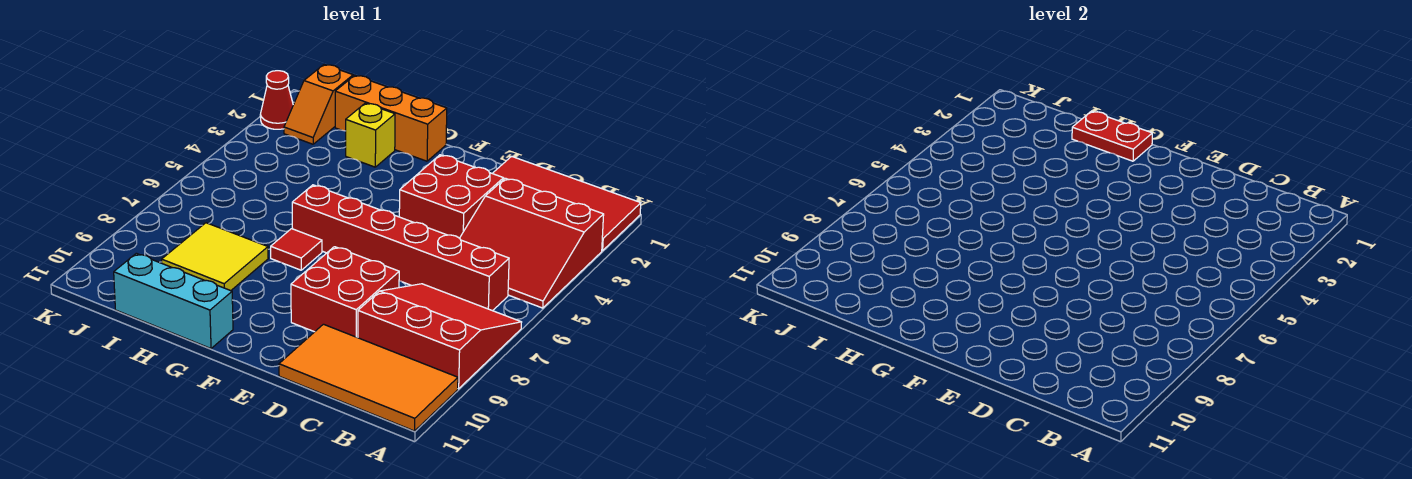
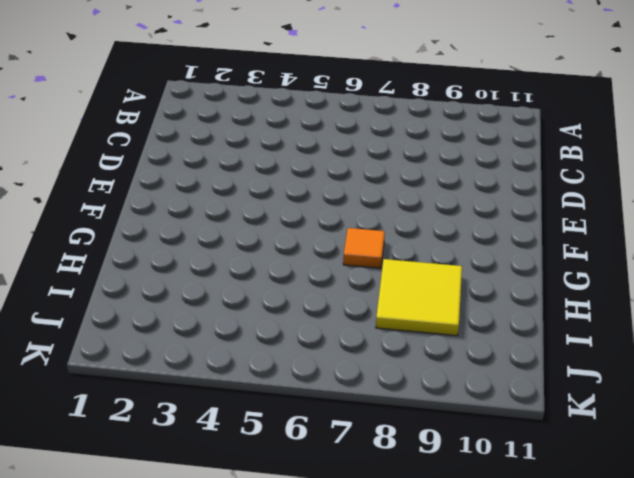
orange 1x1 tile [343,228,385,268] -> red 1x1 tile [271,229,322,270]
none -> red 2x4 tile [492,156,641,251]
none -> red 3x3 slope [460,178,604,308]
none -> red 3x3 slope [358,284,522,389]

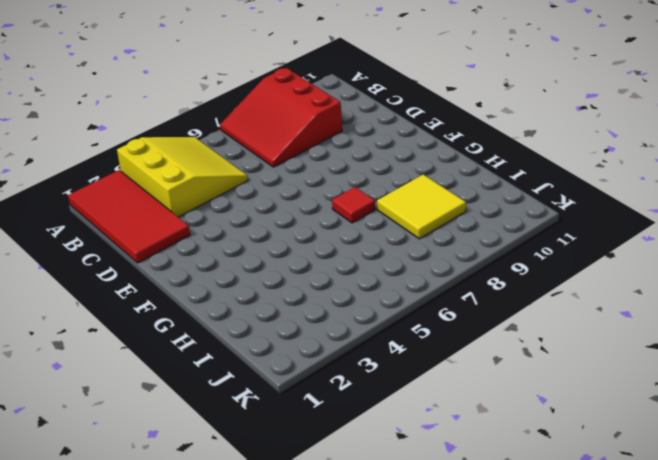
yellow 3x3 slope [117,137,248,217] -> red 3x3 slope [460,178,604,308]
none -> orange 2x4 tile [279,324,458,431]
none -> red 1x6 brick [292,185,509,311]
none -> red 2x2 brick [399,155,504,238]

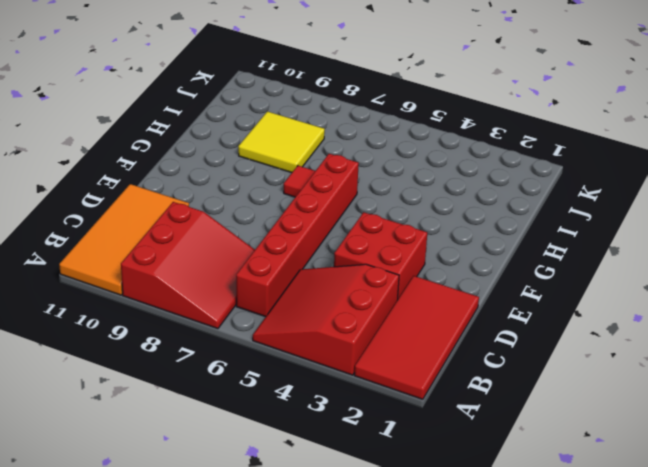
none -> red 2x2 brick [291,247,399,338]
none -> orange 1x3 brick [335,75,447,161]
none -> cyan 1x3 brick [114,253,233,349]

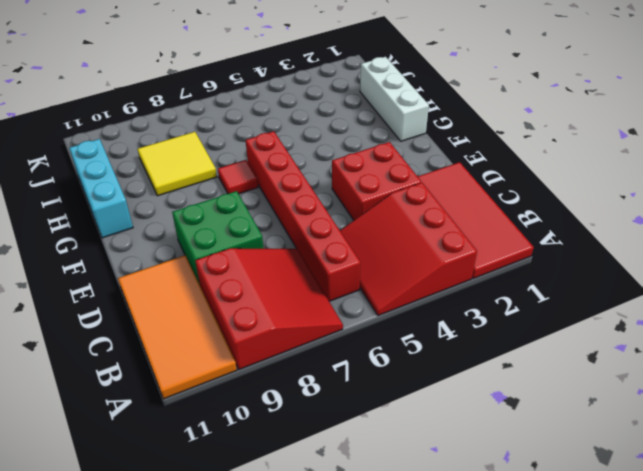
green 2x2 brick [172,191,264,285] -> red 2x2 brick [291,247,399,338]
white 1x3 brick [360,57,429,141] -> orange 1x3 brick [335,75,447,161]
none -> yellow 1x1 brick [346,103,395,167]
none -> orange 1x2 slope [284,65,353,144]
none -> red 1x1 cone [260,71,293,129]

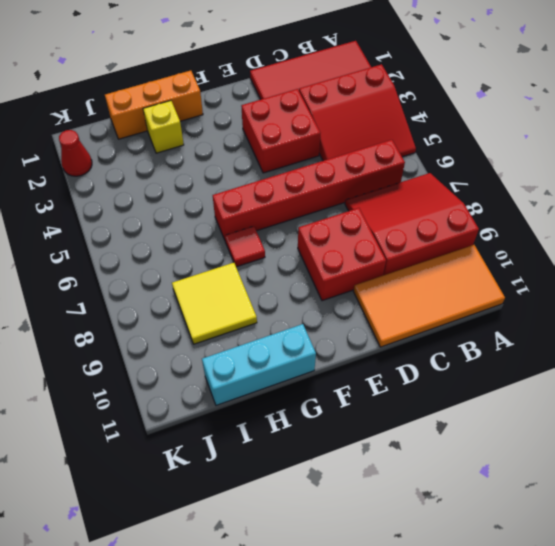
none -> orange 1x2 slope [284,65,353,144]
none -> red 1x2 plate [1072,111,1152,161]

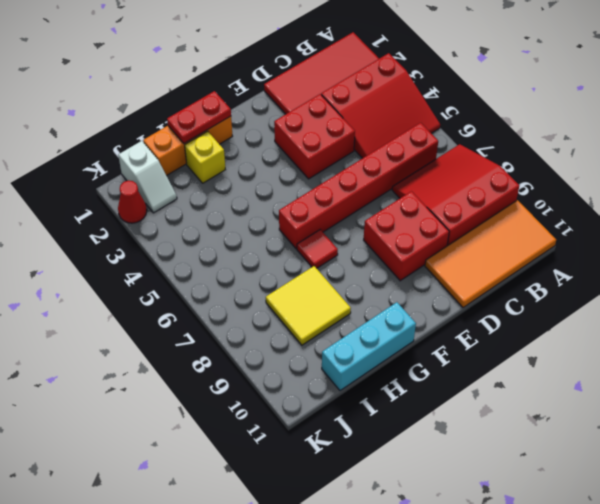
white 1x2 slope [118,141,177,213] -> orange 1x2 slope [284,65,353,144]

